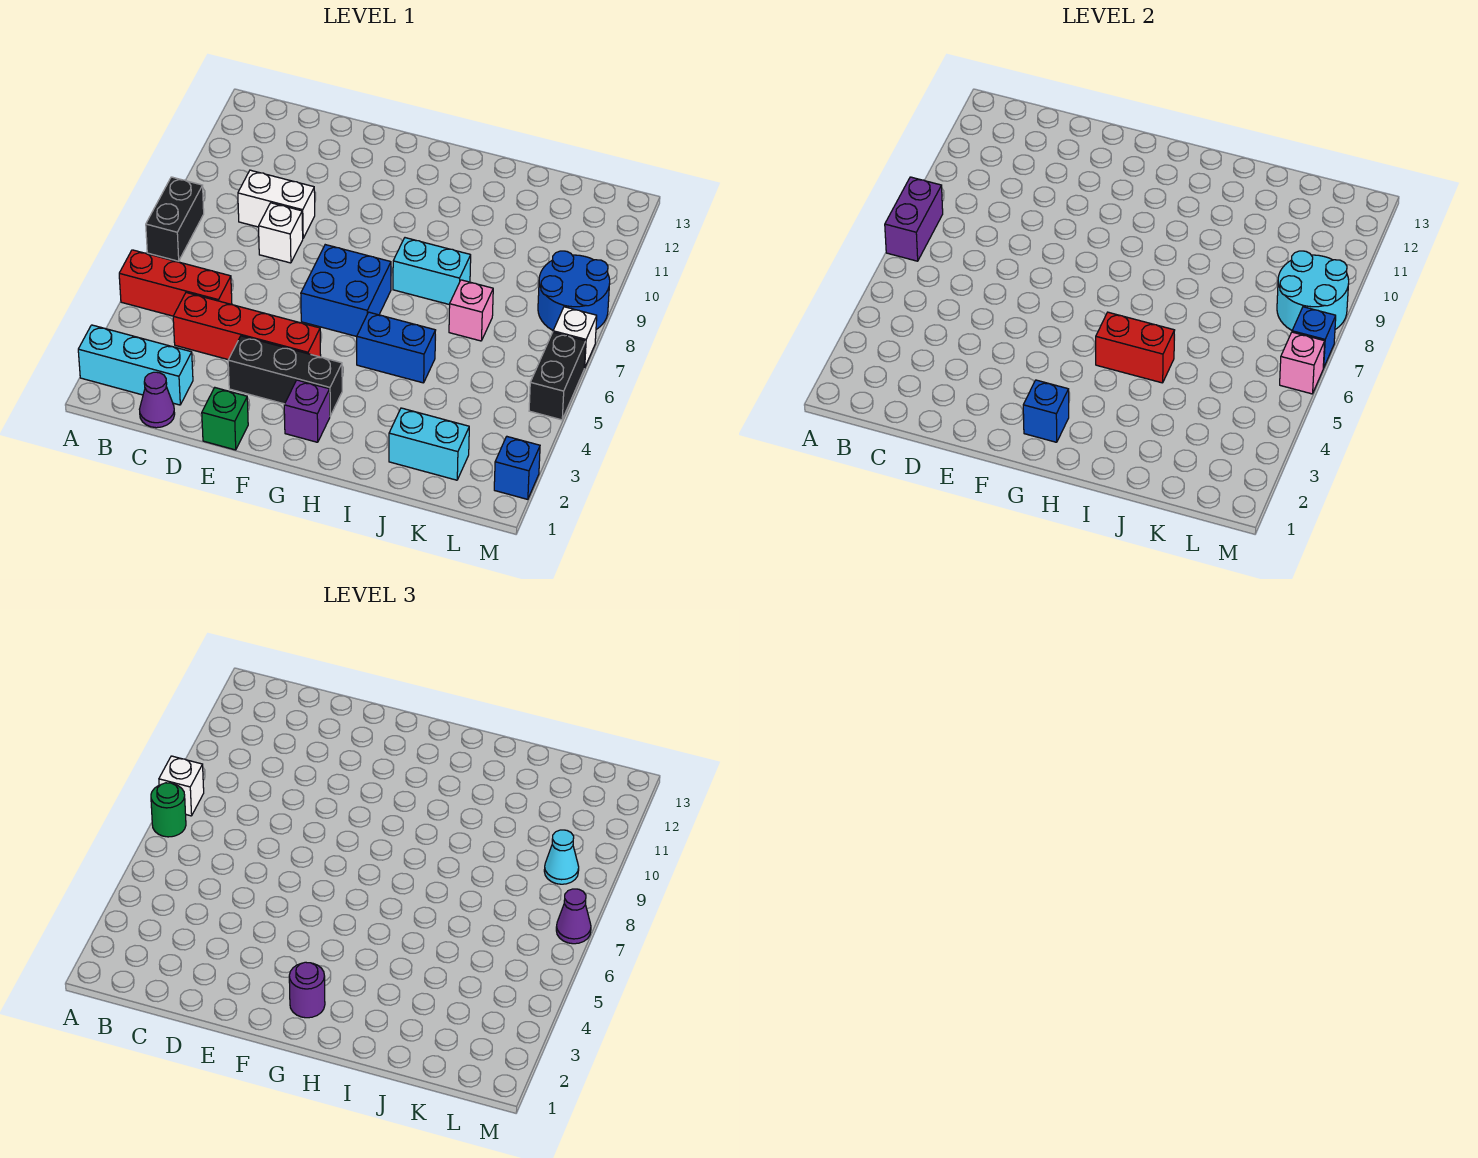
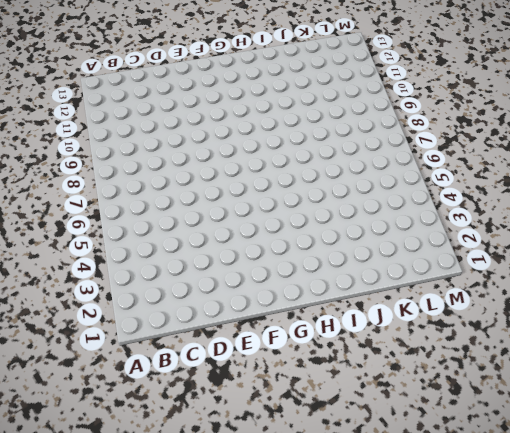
none -> cyan 1x3 brick [78,325,193,405]
none -> red 1x3 brick [119,250,232,316]
none -> black 1x2 brick [146,177,204,261]
none -> purple 1x1 cone [139,372,175,428]

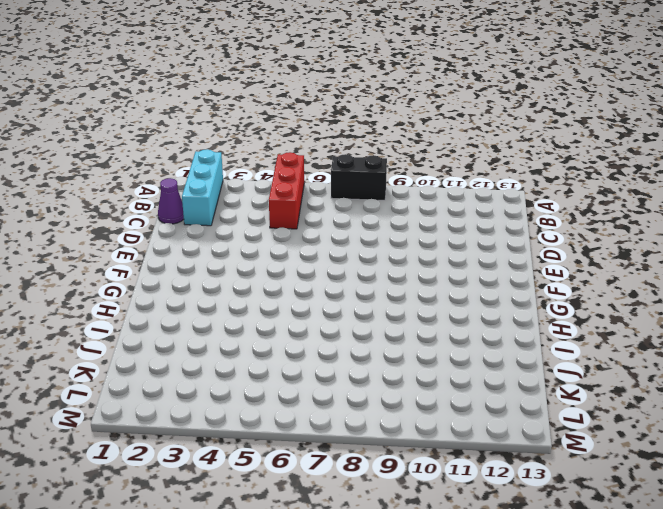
none -> red 1x4 brick [173,293,321,360]
none -> white 1x2 brick [238,170,315,238]
none -> white 1x1 brick [259,203,303,263]
none -> green 1x1 brick [202,388,248,450]

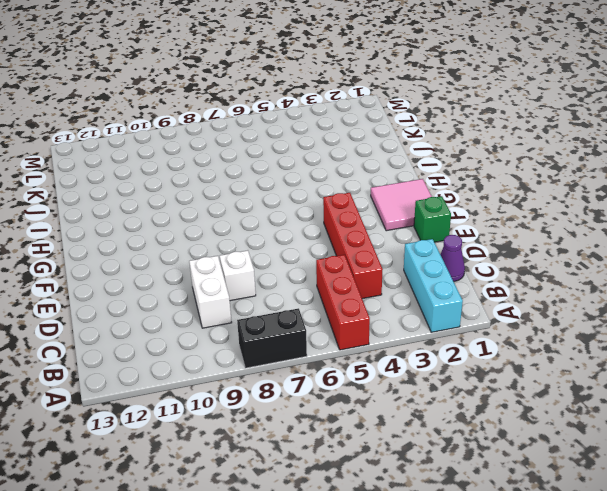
pink 2x2 tile [371,179,432,231] -> purple 1x1 brick [284,380,330,442]
none -> black 1x3 brick [228,336,342,416]
none -> blue 2x2 brick [301,245,391,336]
none -> blue 1x2 brick [357,312,436,383]
none -> cyan 1x2 brick [393,238,471,305]

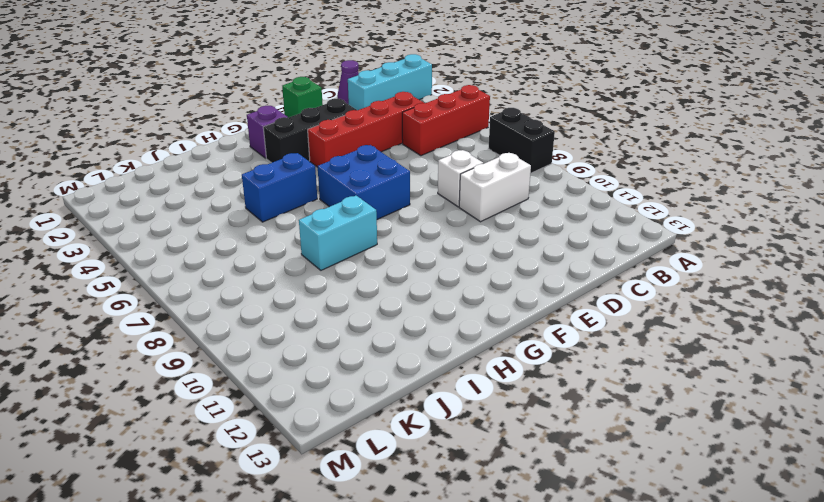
none -> cyan 1x2 brick [389,408,469,480]
none -> pink 1x1 brick [449,280,493,341]
none -> blue 2x2 round brick [538,251,610,330]
none -> blue 1x1 brick [494,437,540,499]

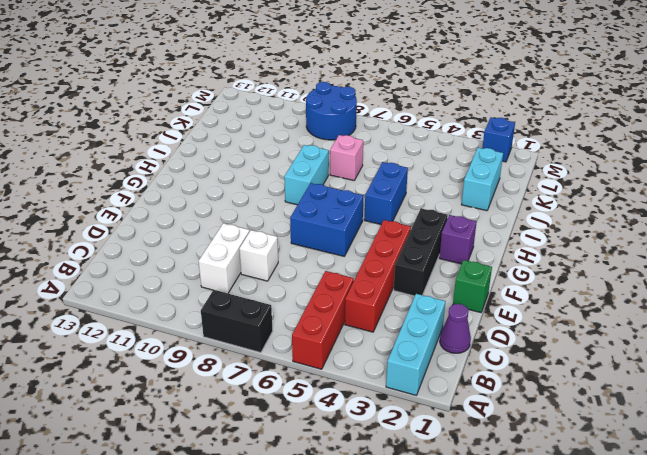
none -> black 1x2 brick [529,332,586,420]
none -> white 1x1 brick [553,307,597,368]
none -> purple 1x2 brick [885,177,943,261]
none -> blue 1x1 brick [1023,380,1069,442]

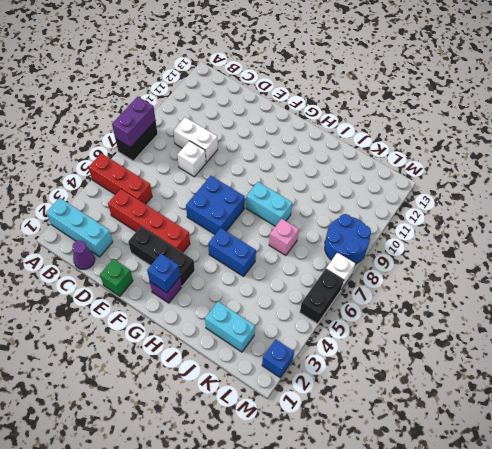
none -> red 1x2 brick [1096,312,1175,383]
none -> cyan 2x2 round brick [1277,251,1349,330]
none -> pink 1x1 brick [1280,332,1325,394]
none -> blue 1x1 brick [1292,307,1336,368]

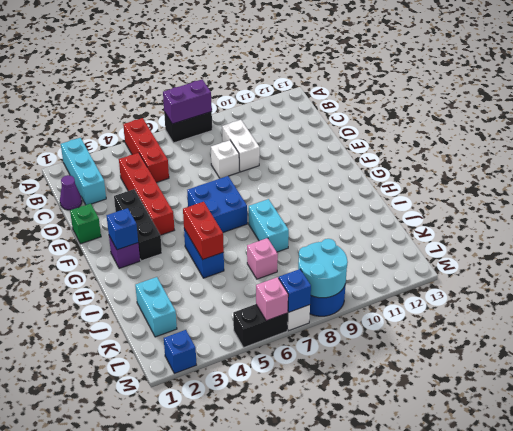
none -> green 1x1 round brick [151,783,186,837]
none -> white 1x1 brick [159,756,204,816]
none -> purple 1x1 round brick [289,962,325,1018]
none -> cyan 1x1 cone [544,830,579,884]

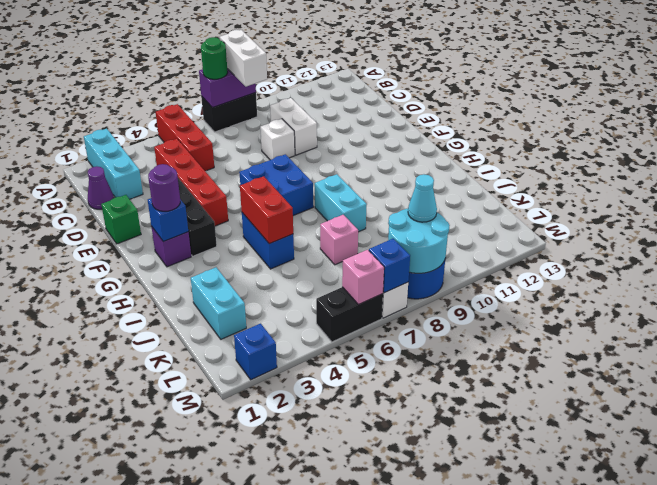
white 1x2 brick [220,30,267,87] -> white 1x1 brick [159,756,204,816]
none -> purple 1x1 cone [556,889,591,944]

